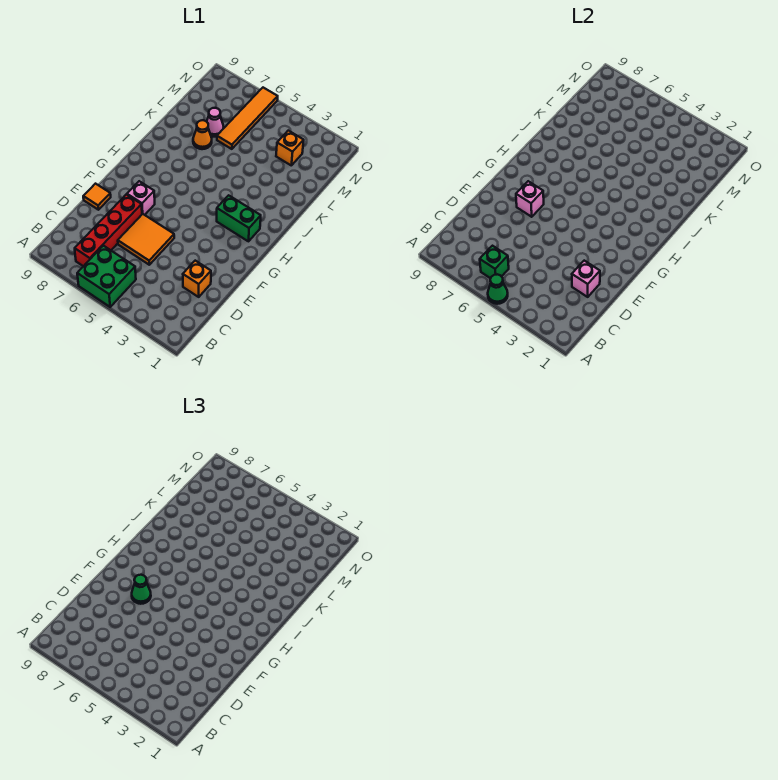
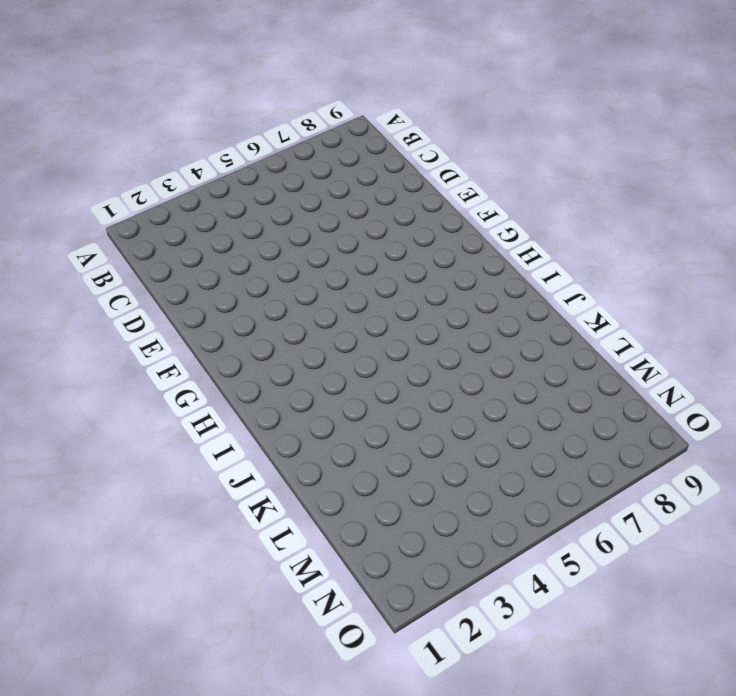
none -> green 2x2 brick [77,246,136,307]
none -> red 1x4 brick [75,194,142,266]
none -> orange 1x1 brick [183,261,211,297]

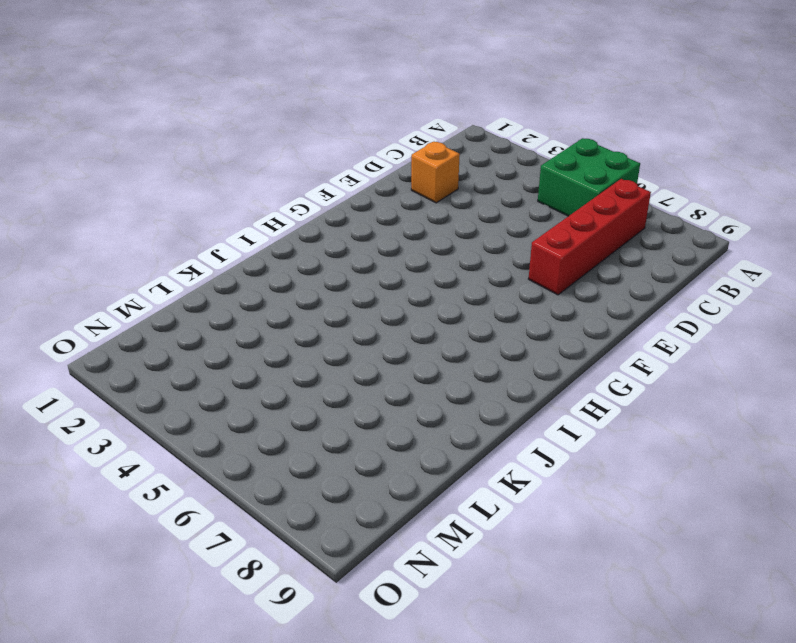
none -> orange 2x2 tile [118,214,174,265]
none -> orange 1x1 tile [83,184,111,210]
none -> pink 1x1 brick [127,181,155,215]

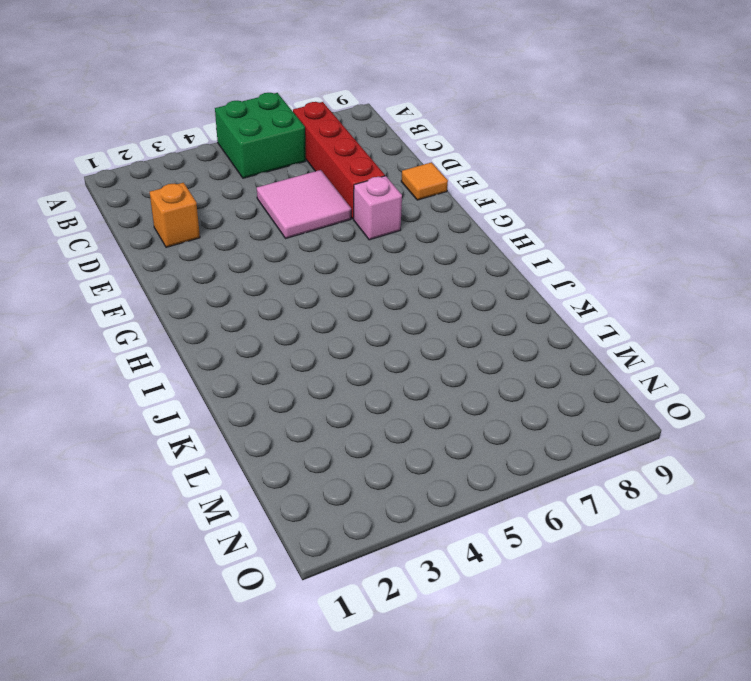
pink 2x2 tile [257,170,351,239] -> orange 2x2 tile [118,214,174,265]
none -> green 1x2 brick [217,195,261,241]
none -> orange 1x1 cone [193,120,212,149]
none -> orange 1x4 tile [217,88,278,149]

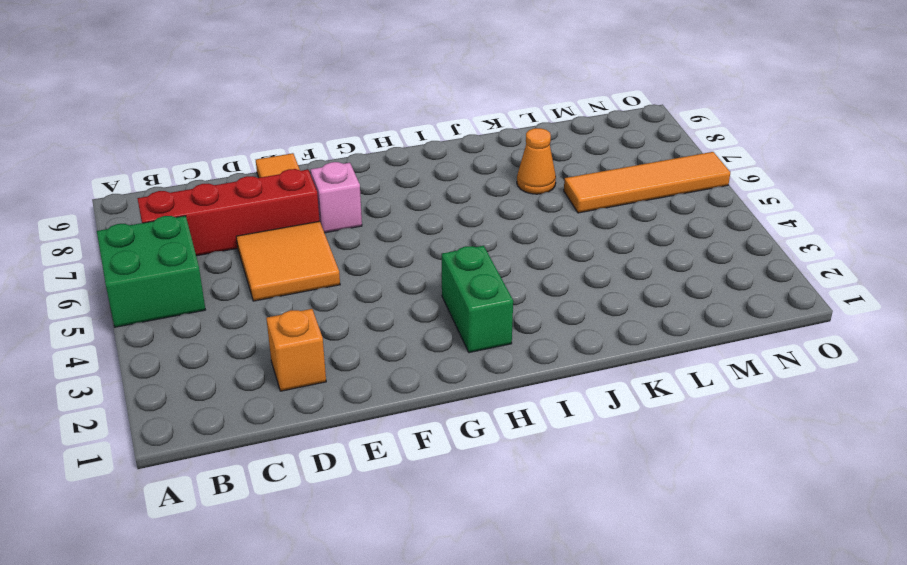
none -> pink 1x1 cone [207,108,224,137]
none -> orange 1x1 brick [276,131,304,165]
none -> green 1x1 cone [488,274,508,304]

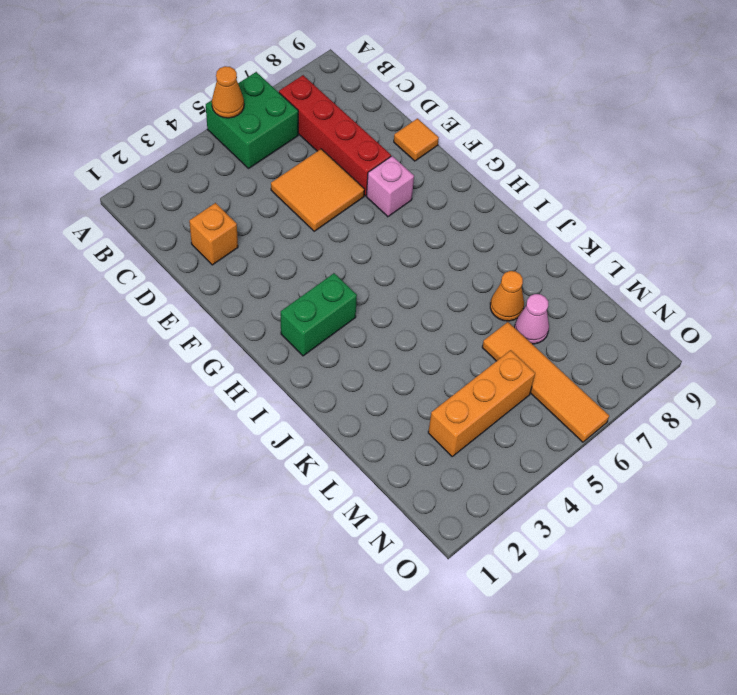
orange 1x1 cone [212,66,244,118] -> green 1x1 cone [488,274,508,304]
orange 1x3 brick [428,350,535,456] -> orange 1x1 brick [276,131,304,165]
none -> green 1x1 brick [480,246,509,278]
none -> pink 1x1 brick [572,261,600,297]
none -> pink 1x1 brick [516,181,544,217]

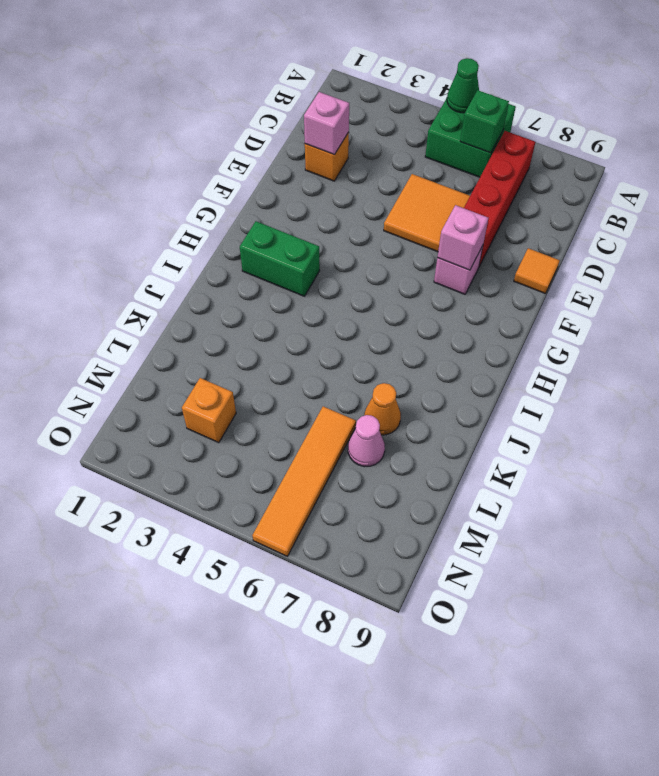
none -> green 1x1 cone [132,575,151,604]

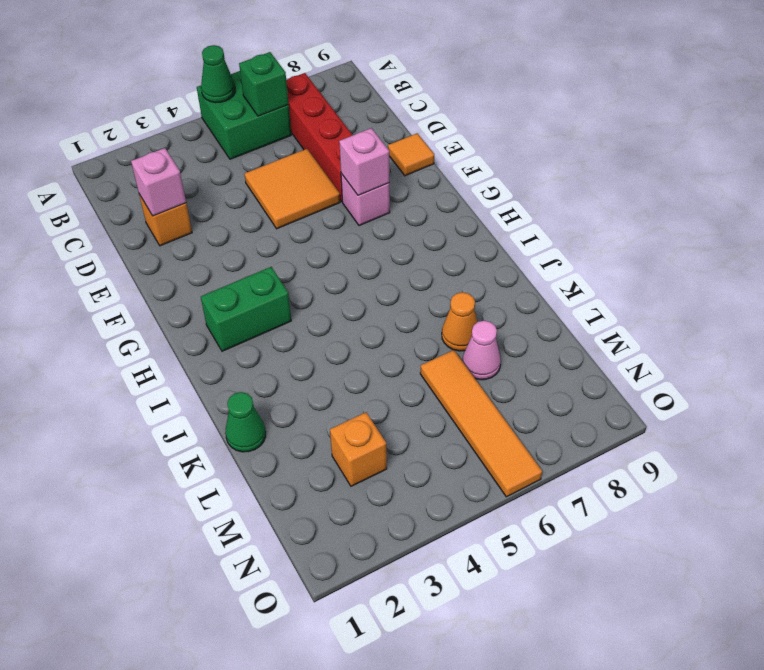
green 1x1 cone [225,392,266,452] -> green 1x1 cone moved to [132,575,151,604]

